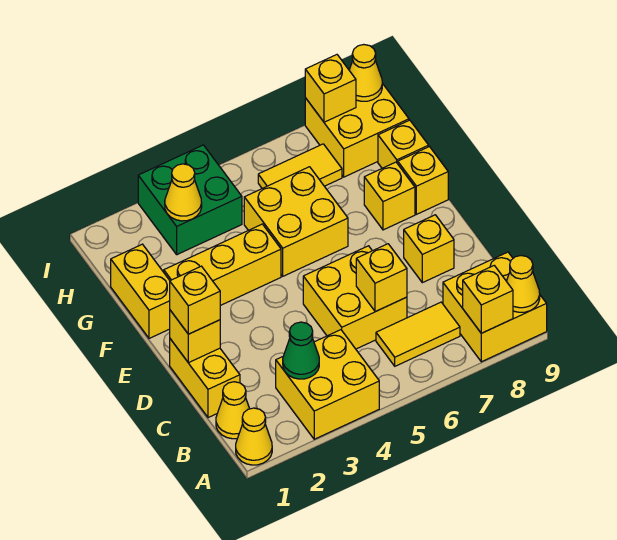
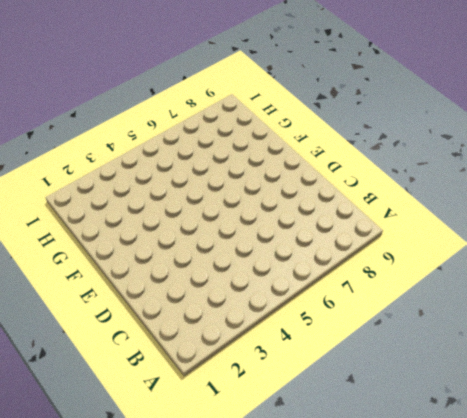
none -> yellow 1x1 cone [236,408,272,465]
none -> yellow 2x2 brick [276,330,379,439]
none -> yellow 2x2 brick [443,252,547,362]

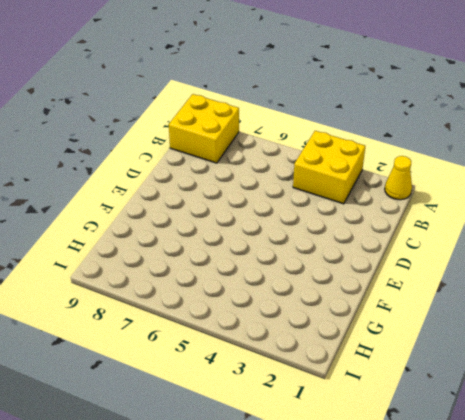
none -> yellow 1x1 cone [216,382,250,439]
none -> yellow 1x2 tile [376,302,460,366]
none -> yellow 1x2 brick [170,339,240,418]

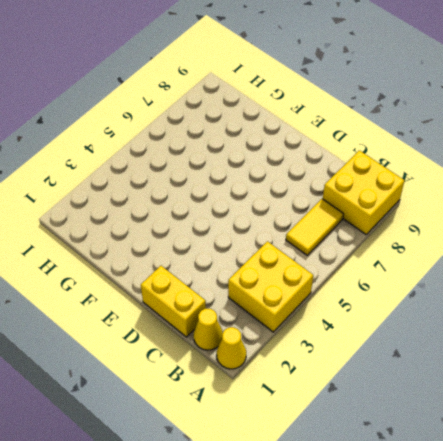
none -> yellow 2x2 brick [303,246,407,349]
none -> yellow 1x1 brick [404,215,454,283]
none -> yellow 1x2 brick [111,244,170,338]

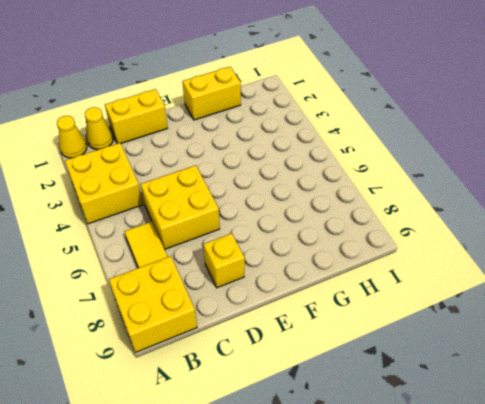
none -> yellow 1x3 brick [164,224,281,306]
none -> yellow 2x2 brick [244,167,348,276]
none -> yellow 1x1 brick [364,162,415,230]

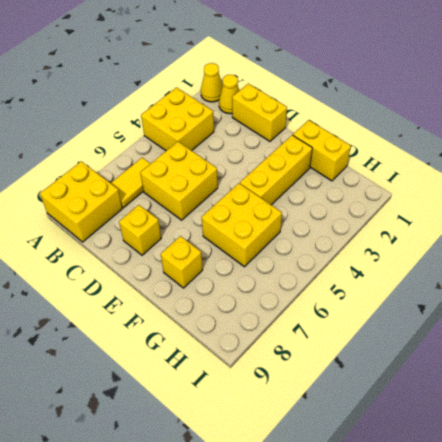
none -> yellow 1x1 brick [398,147,448,214]
none -> yellow 1x1 brick [378,120,429,168]
none -> green 2x2 brick [138,145,242,255]

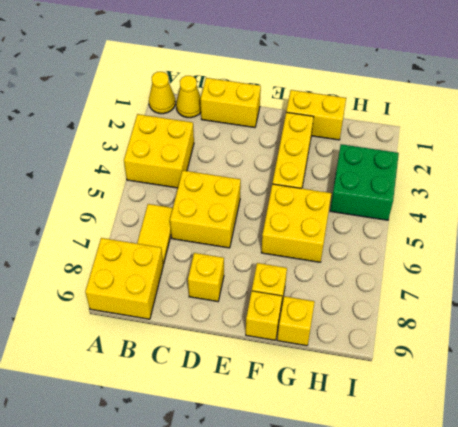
none -> yellow 1x2 tile [258,144,342,188]
none -> yellow 2x2 brick [305,83,409,177]
none -> yellow 1x1 brick [463,266,513,333]

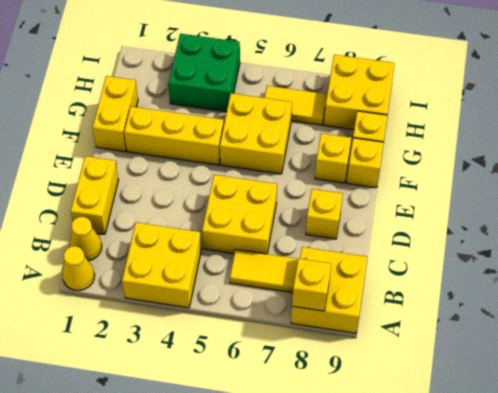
none -> yellow 1x1 cone [507,256,540,312]
none -> green 1x1 cone [283,322,319,379]
none -> yellow 1x1 brick [356,244,407,312]

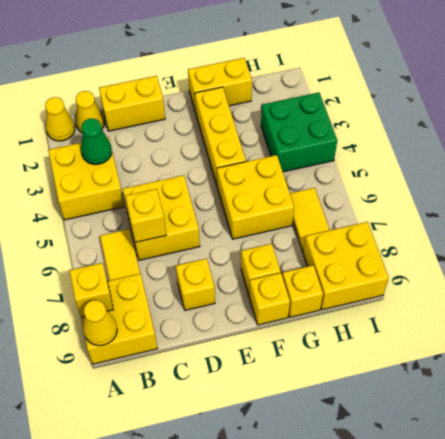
none -> yellow 1x1 brick [170,310,220,363]
none -> yellow 1x1 cone [165,164,202,221]
none -> yellow 1x1 brick [305,55,356,122]

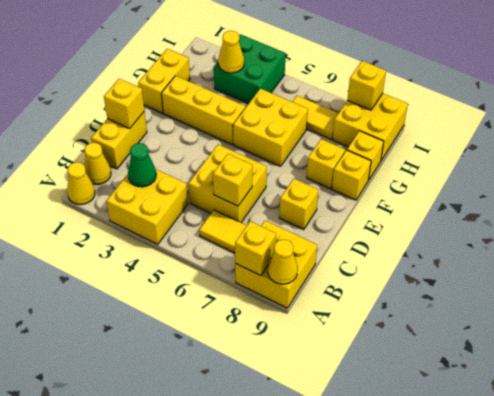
none -> yellow 1x1 cone [349,45,382,101]
none -> yellow 1x1 brick [170,266,220,334]

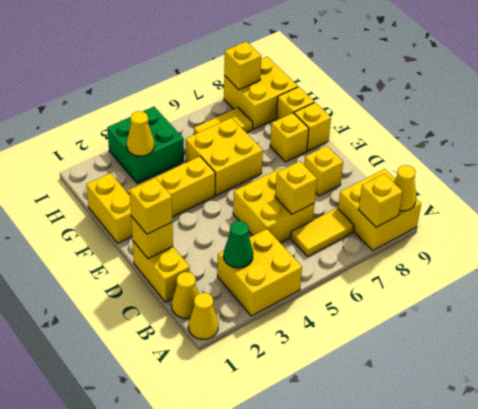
none -> yellow 1x1 cone [349,45,382,101]

